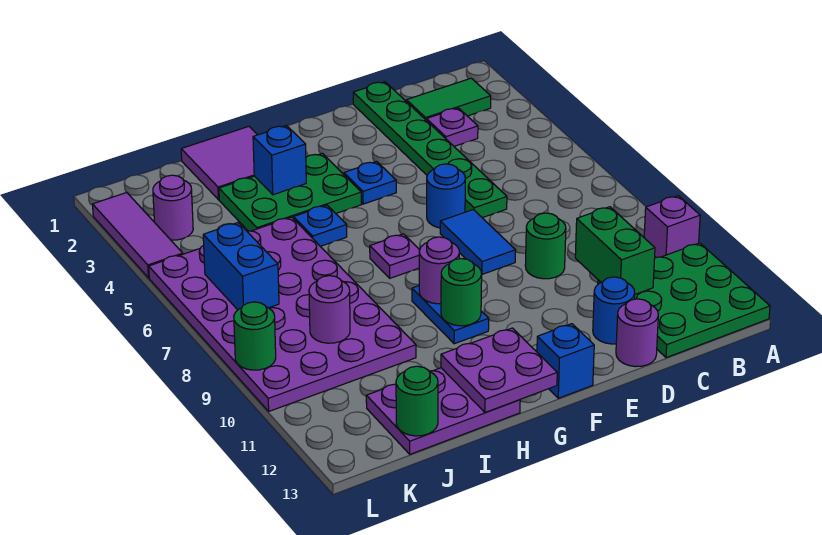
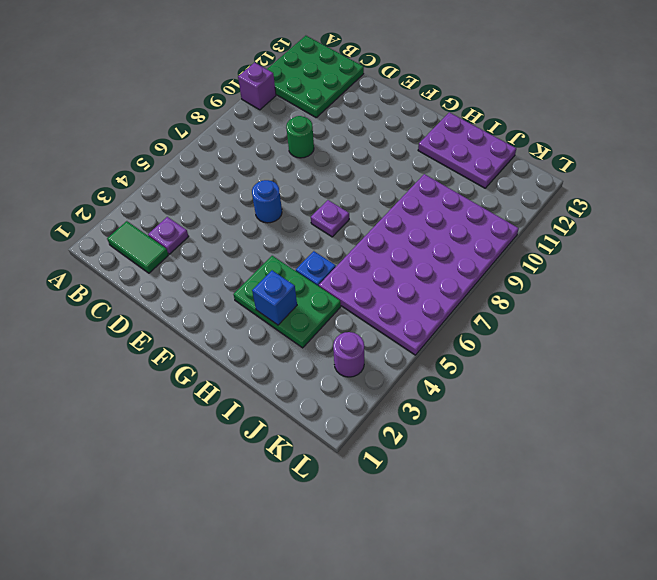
none -> green 1x6 plate [353,82,507,218]
none -> blue 1x1 round brick [593,277,635,344]
none -> purple 1x1 round brick [616,299,658,367]
none -> blue 1x2 tile [440,210,516,274]

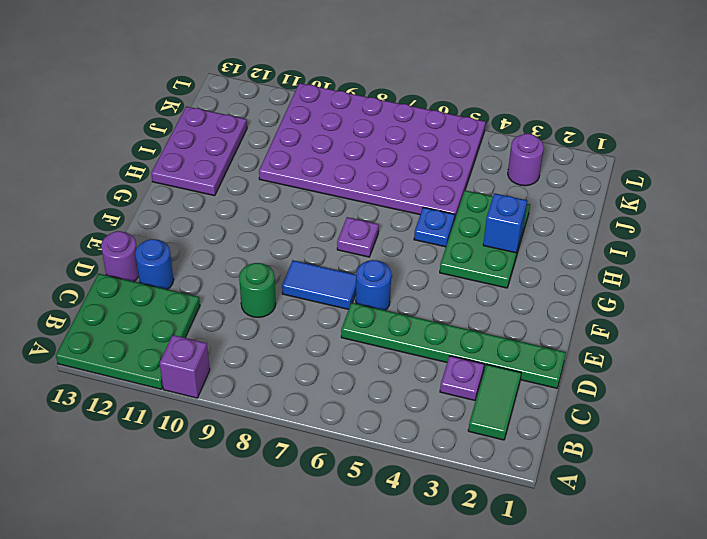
none -> blue 1x1 plate [344,161,396,204]
none -> blue 1x1 brick [537,324,594,398]
none -> blue 1x2 plate [412,286,489,344]
none -> purple 2x2 tile [181,127,257,200]

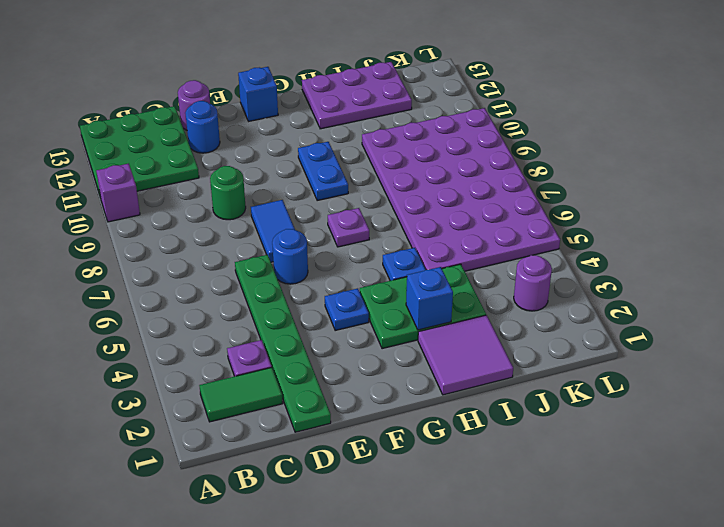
none -> purple 1x3 tile [93,192,183,278]
none -> green 1x2 brick [575,207,655,294]
none -> purple 1x1 round brick [419,237,460,304]
none -> green 1x1 round brick [441,259,482,326]

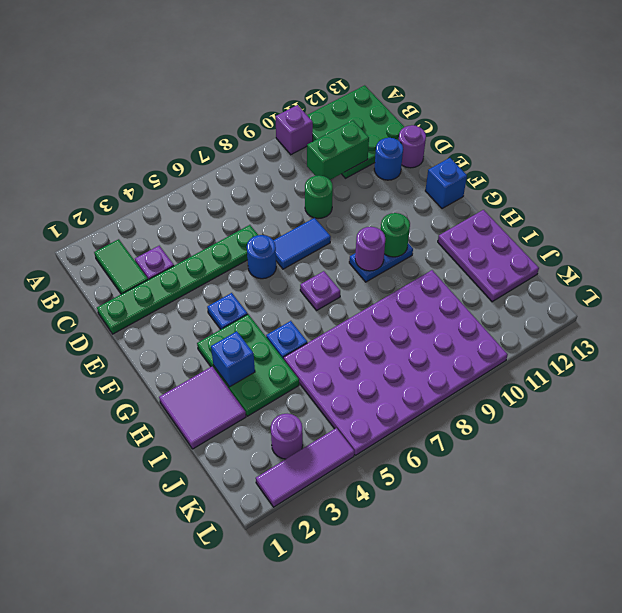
none -> purple 2x2 plate [441,328,557,412]
none -> purple 1x1 round brick [309,276,350,343]
none -> green 1x1 round brick [396,366,438,436]
none -> blue 1x2 brick [203,223,279,310]

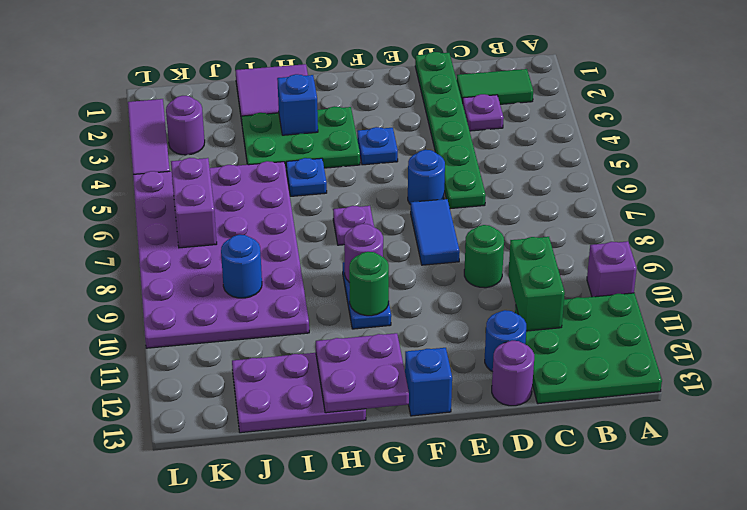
blue 1x1 round brick [221,235,262,298] -> purple 1x1 round brick [309,276,350,343]
purple 1x2 brick [171,158,217,248] -> blue 1x2 brick [203,223,279,310]
none -> green 1x1 round brick [396,366,438,436]
none -> green 1x1 round brick [234,302,276,370]

